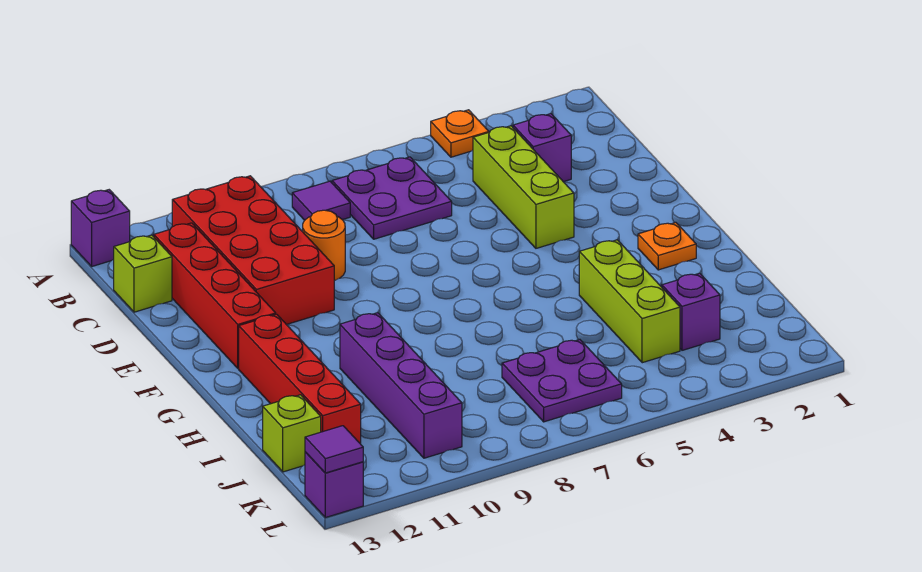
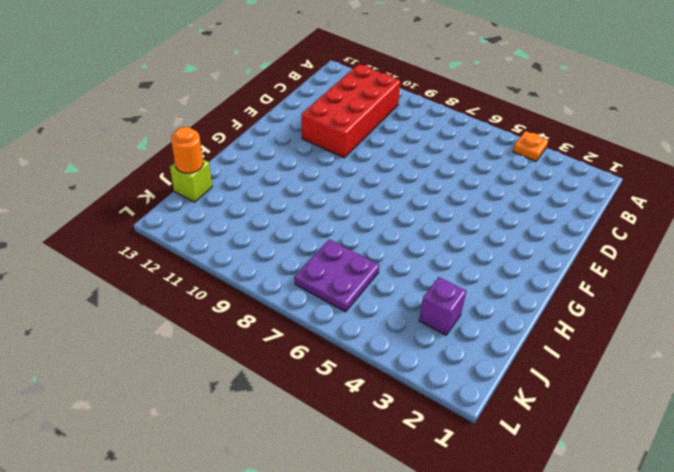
orange 1x1 round brick [171,127,203,173] -> orange 1x1 round brick moved to [303,210,345,281]
none -> purple 1x1 brick [71,190,130,266]
none -> purple 2x2 plate [332,157,452,239]
none -> purple 1x1 tile [292,181,350,220]

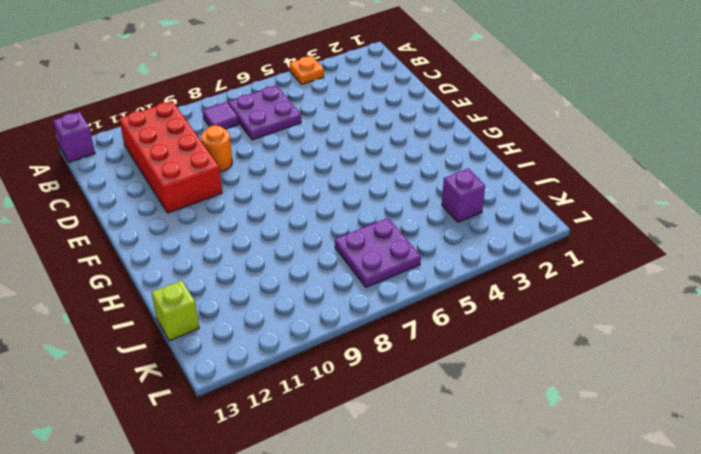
none -> purple 1x1 brick [513,114,571,182]
none -> lime 1x3 brick [473,126,574,248]
none -> red 1x4 brick [154,223,276,368]

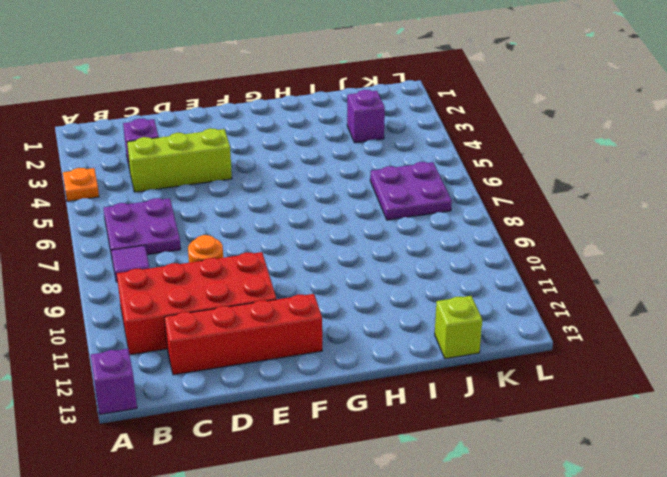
none -> lime 1x1 brick [114,235,172,312]
none -> orange 1x1 plate [638,222,696,270]
none -> red 1x4 brick [239,314,361,444]

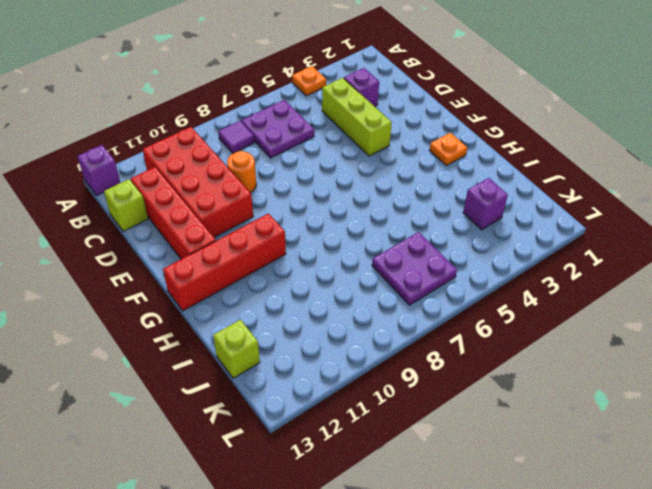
red 1x4 brick [163,213,286,311] -> red 1x4 brick turned to [239,314,361,444]
none -> lime 1x3 brick [579,240,680,363]
none -> purple 1x4 brick [340,313,462,458]
none -> purple 1x1 brick [305,452,363,518]

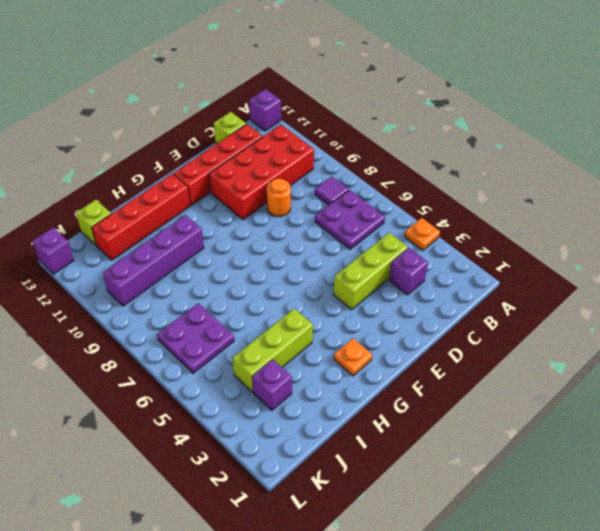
none -> purple 1x1 tile [305,426,363,473]

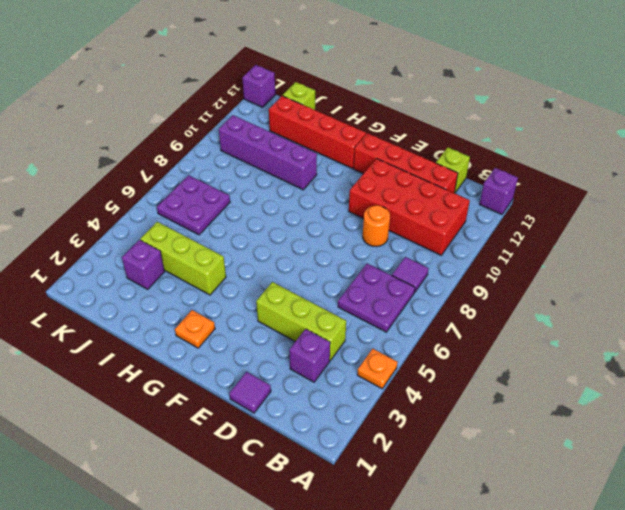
purple 1x1 tile [229,372,271,413] -> purple 1x1 tile moved to [305,426,363,473]

